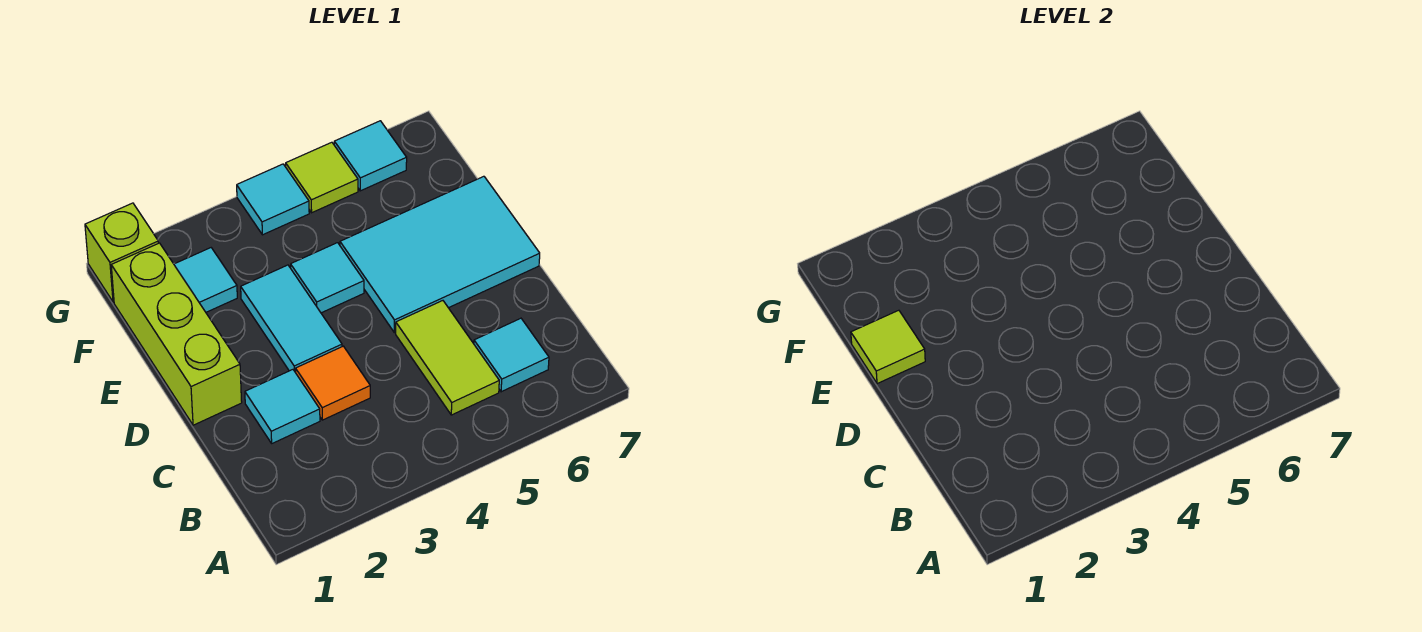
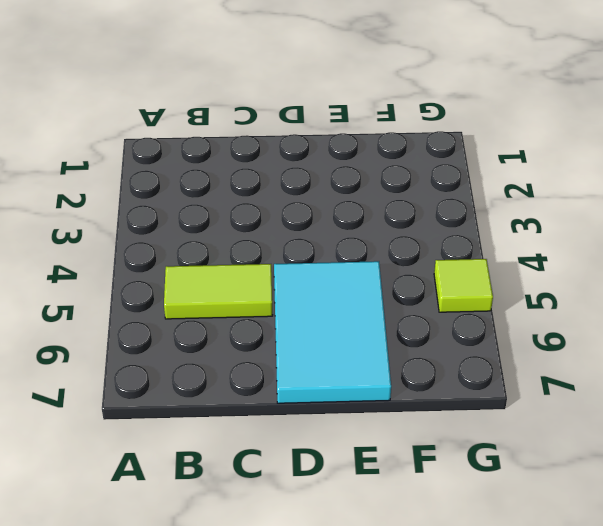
none -> cyan 1x1 tile [474,318,549,392]
none -> cyan 1x1 tile [245,370,320,443]
none -> orange 1x1 tile [296,346,370,420]

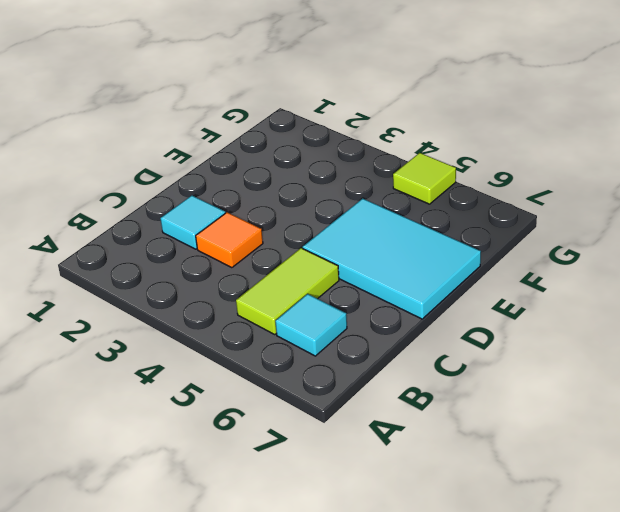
none -> lime 1x3 brick [111,243,242,425]
none -> cyan 1x2 tile [241,265,342,373]
none -> cyan 1x1 tile [291,243,364,313]

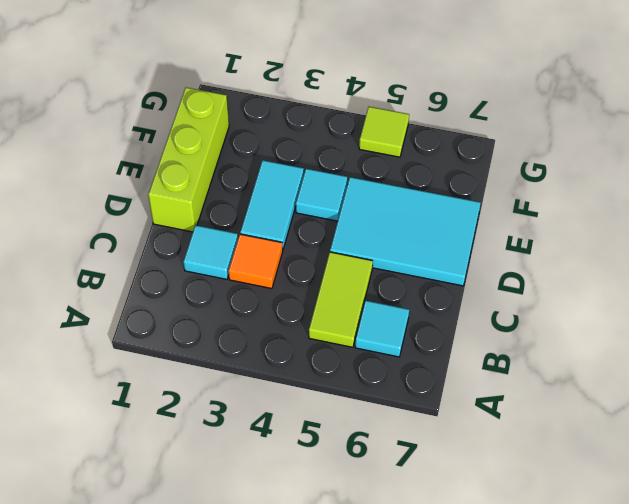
none -> cyan 1x1 tile [174,248,237,312]
none -> lime 1x1 brick [85,203,158,302]
none -> cyan 1x1 tile [237,164,309,235]

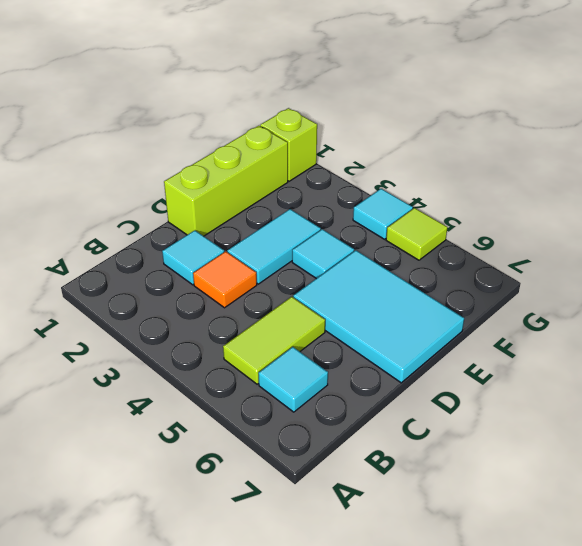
none -> cyan 1x1 tile [174,248,237,312]
none -> cyan 1x1 tile [334,121,407,191]
none -> lime 1x1 tile [851,310,925,384]

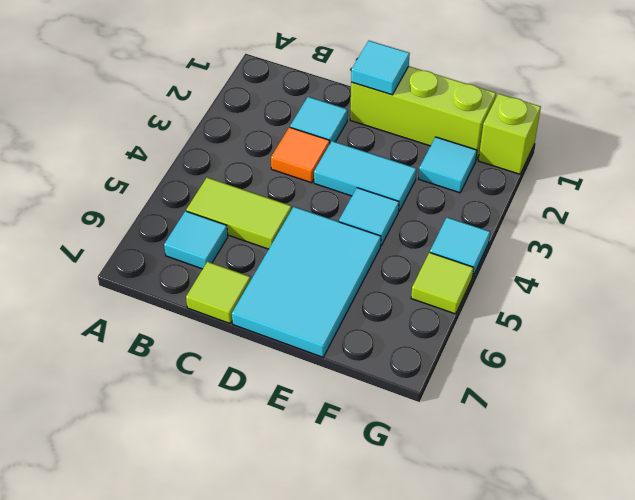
lime 1x1 tile [186,262,251,323] -> lime 1x1 tile moved to [851,310,925,384]
cyan 1x1 tile [351,41,410,95] -> cyan 1x1 tile moved to [334,121,407,191]

